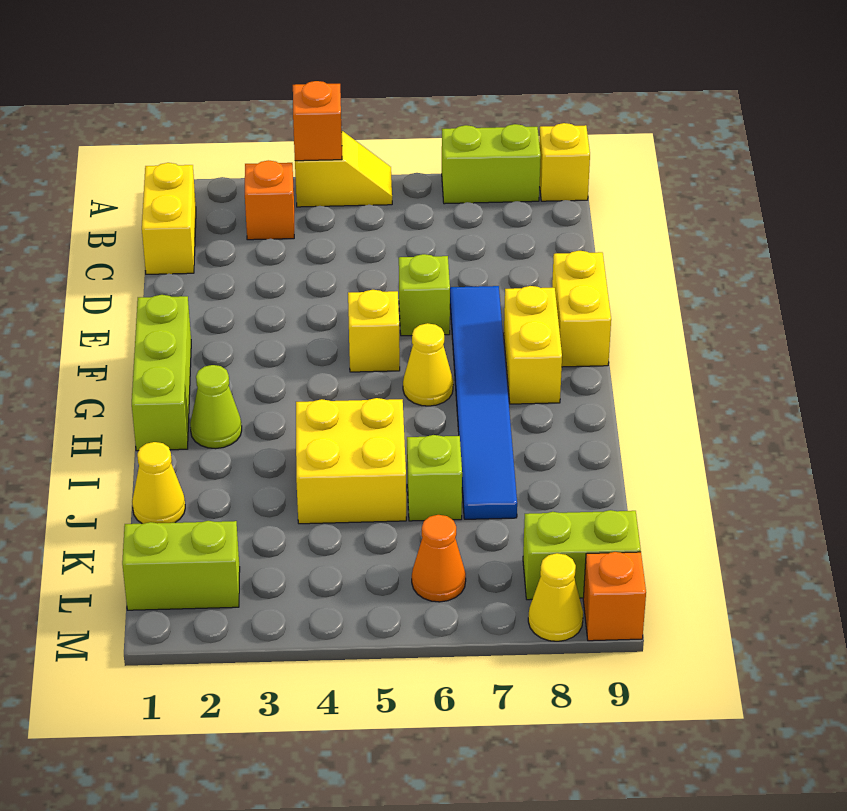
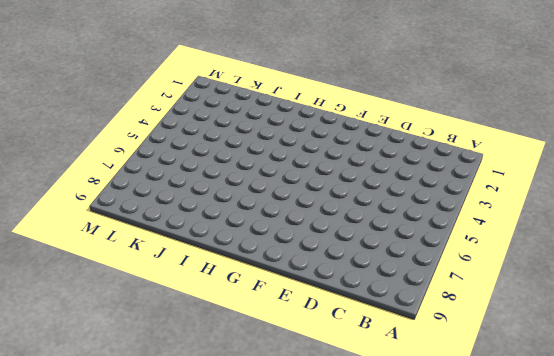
none -> yellow 1x2 slope [295,131,392,207]
none -> lime 1x2 brick [442,124,541,204]
none -> yellow 1x1 brick [539,123,590,201]

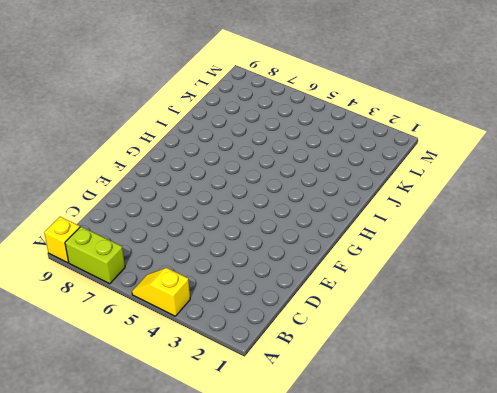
none -> yellow 1x2 brick [142,163,196,274]
none -> orange 1x1 brick [245,160,294,240]
none -> lime 1x1 brick [399,254,450,336]

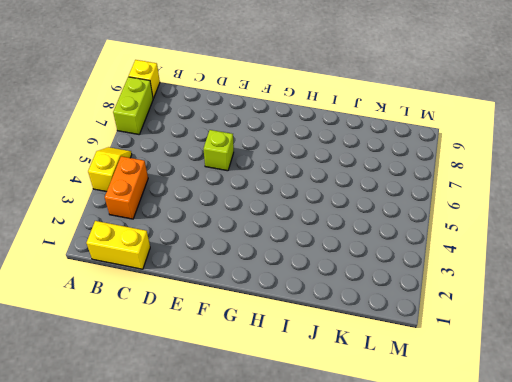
orange 1x2 brick [105,156,148,219] -> orange 1x1 brick [245,160,294,240]
none -> blue 1x6 tile [450,286,517,519]
none -> yellow 1x2 brick [552,251,611,367]
none -> lime 1x3 brick [132,295,191,451]

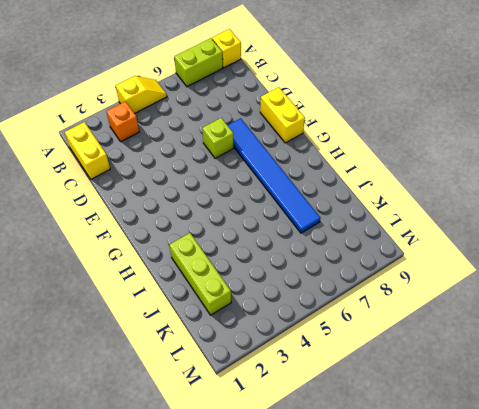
lime 1x3 brick [169,233,231,315] -> lime 1x3 brick moved to [132,295,191,451]
none -> yellow 1x1 brick [348,290,400,372]
none -> yellow 1x2 brick [504,286,562,404]
none -> yellow 1x1 cone [403,323,453,406]

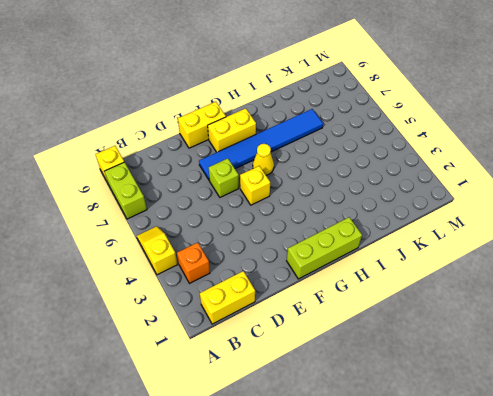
none -> lime 1x1 cone [190,365,242,449]
none -> yellow 2x2 brick [296,398,406,524]
none -> yellow 1x1 cone [132,442,185,524]

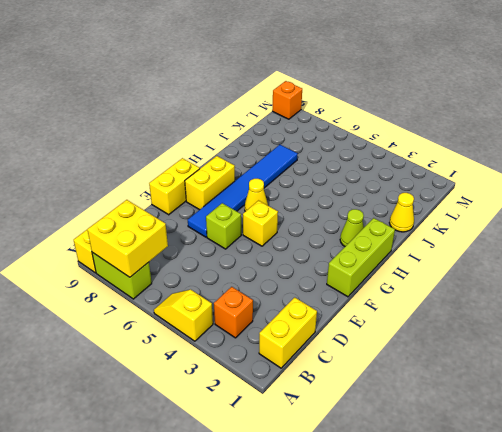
yellow 2x2 brick [87,200,168,277] -> yellow 2x2 brick moved to [296,398,406,524]
none -> lime 1x1 brick [407,435,462,521]
none -> lime 1x2 brick [122,521,240,610]
none -> orange 1x1 cone [412,515,466,602]

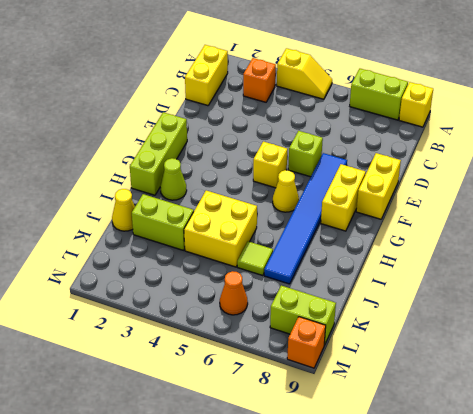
lime 1x2 brick [132,194,194,250] -> lime 1x2 brick moved to [122,521,240,610]
lime 1x1 tile [237,241,273,276] -> lime 1x1 brick [407,435,462,521]
none -> yellow 1x1 cone [528,553,583,641]
none -> orange 1x1 brick [293,81,342,161]

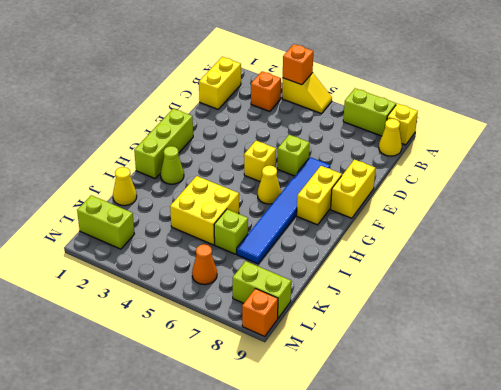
yellow 1x1 cone [379,119,402,156] -> yellow 1x1 cone moved to [528,553,583,641]

